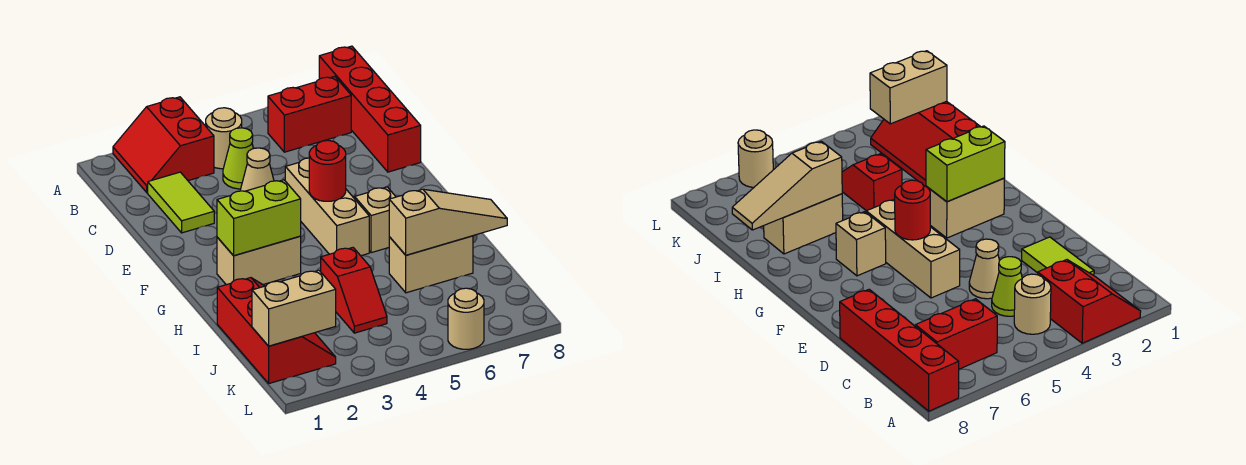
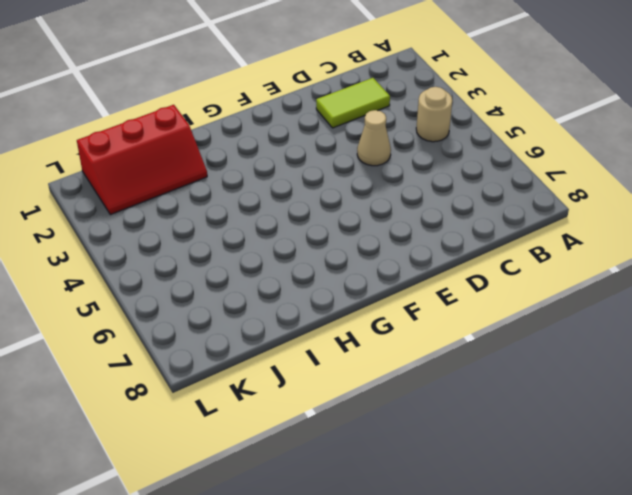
none -> red 2x2 slope [113,97,214,193]
none -> red 1x4 brick [319,46,421,172]
none -> red 1x2 brick [268,76,351,152]

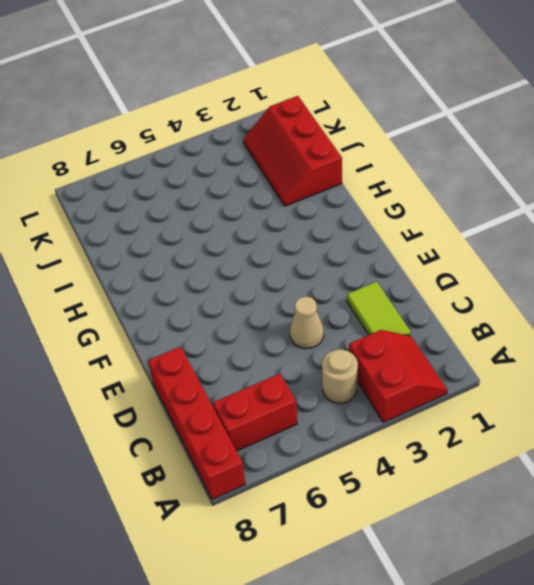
none -> lime 1x1 cone [223,128,253,189]
none -> tan 1x3 brick [285,158,369,256]
none -> tan 1x2 brick [217,236,301,285]

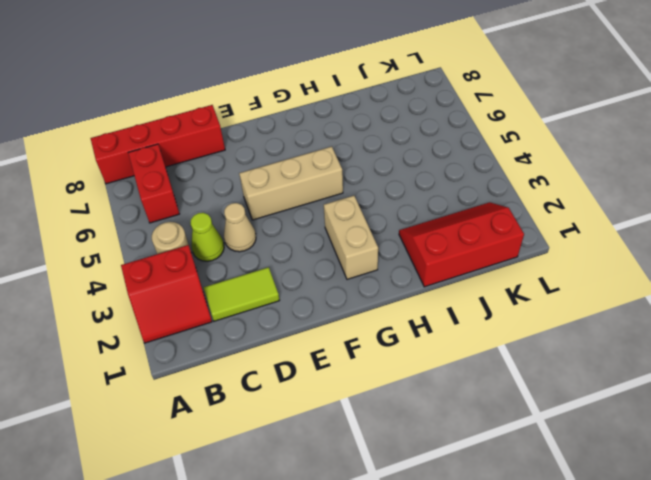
none -> tan 1x1 brick [355,187,396,253]
none -> red 1x2 slope [321,248,387,333]
none -> tan 1x2 brick [389,236,473,293]

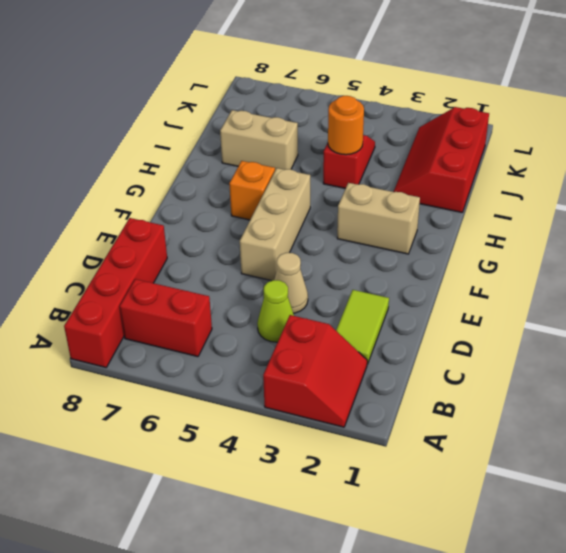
orange 1x1 brick [229,161,275,220] -> tan 1x1 brick [355,187,396,253]
orange 1x1 round brick [328,96,364,155] -> none
none -> tan 1x1 round brick [206,108,242,169]
none -> tan 1x1 round brick [448,288,484,349]
none -> red 1x1 round brick [309,140,346,201]

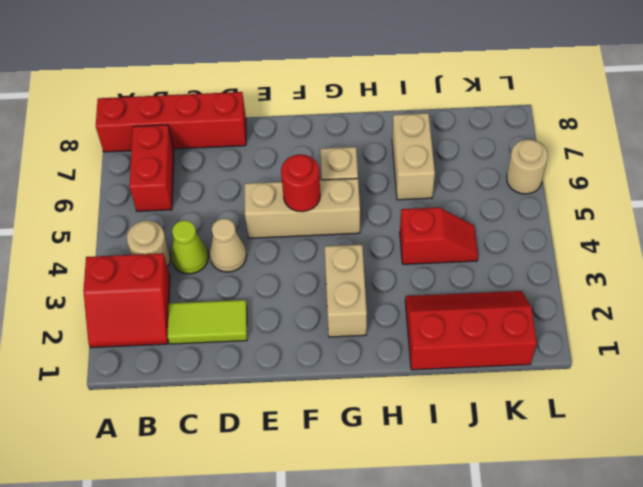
none -> lime 1x2 brick [217,180,301,256]
none -> tan 1x3 slope [389,189,507,255]
none -> tan 1x2 brick [252,270,336,346]

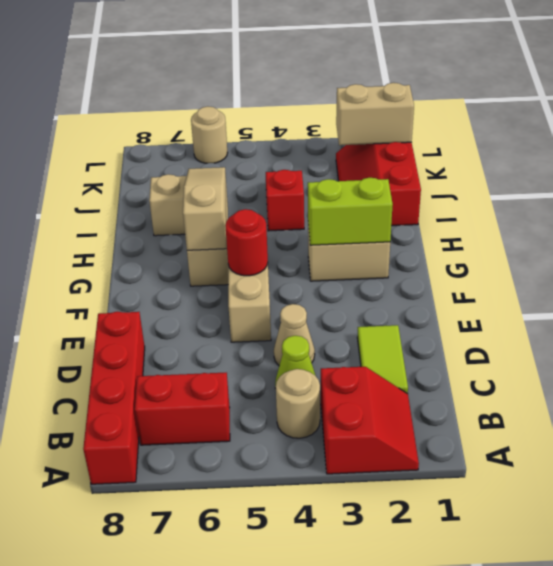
tan 1x3 slope [183,167,226,250] -> tan 1x3 slope turned to [389,189,507,255]

